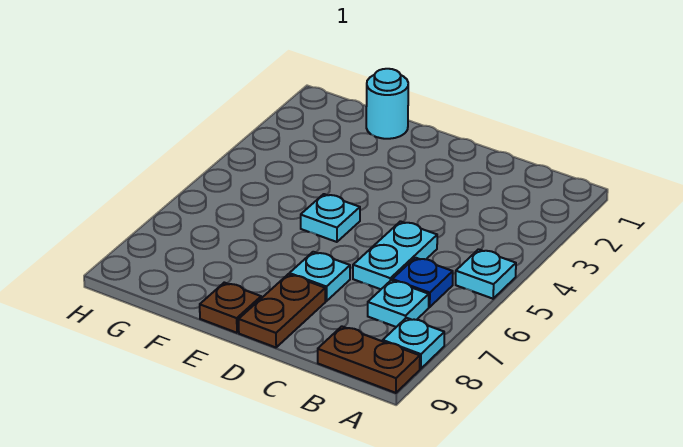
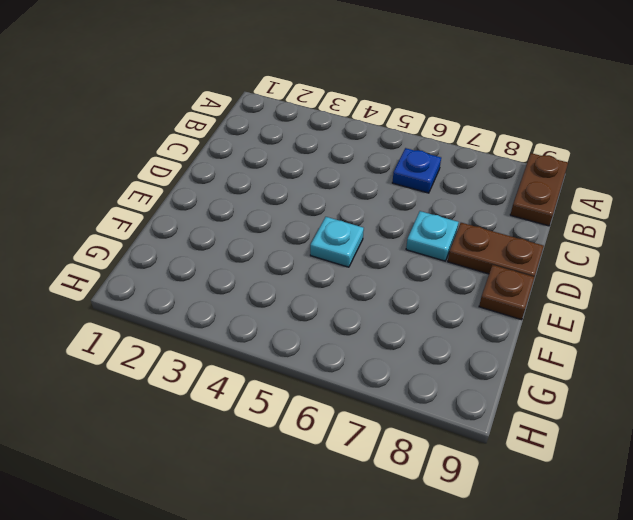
none -> cyan 1x1 plate [456,249,516,299]
none -> cyan 1x1 plate [383,318,444,369]

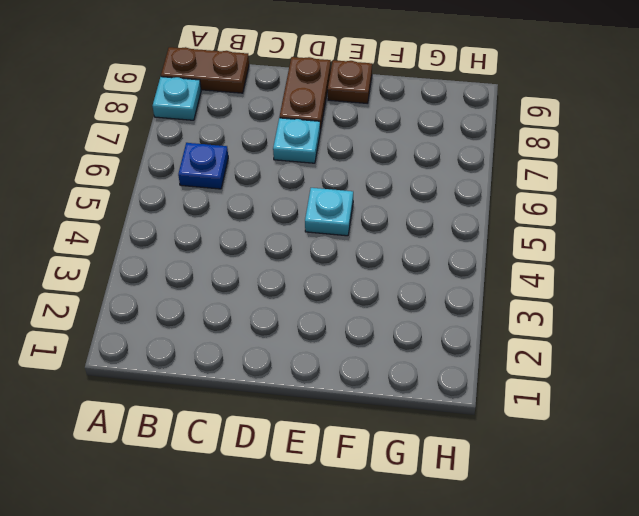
none -> cyan 1x1 plate [456,249,516,299]
none -> cyan 1x1 plate [368,280,429,327]

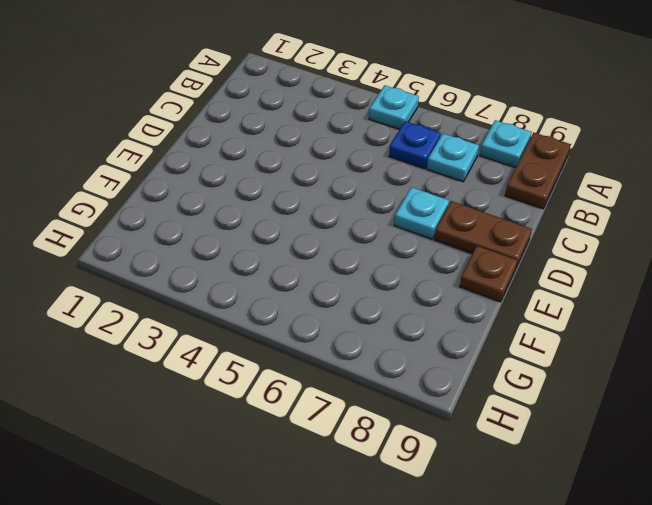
none -> cyan 1x2 plate [353,221,437,289]
none -> cyan 1x1 plate [301,194,360,242]

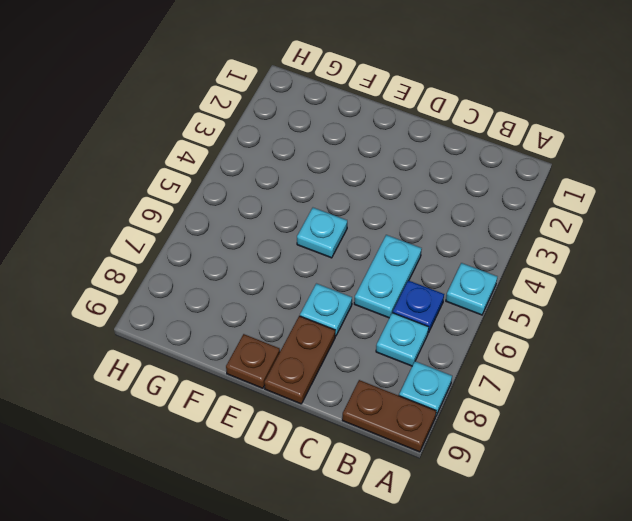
none -> cyan 1x1 round brick [366,69,408,139]

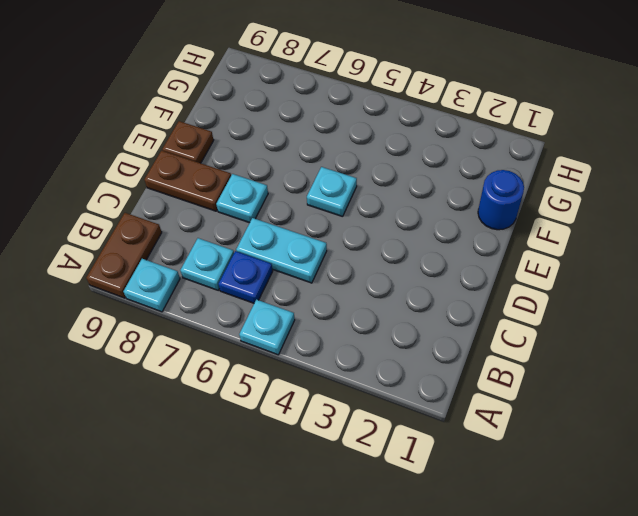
blue 1x1 round brick [478,170,524,230] -> cyan 1x1 round brick [366,69,408,139]

